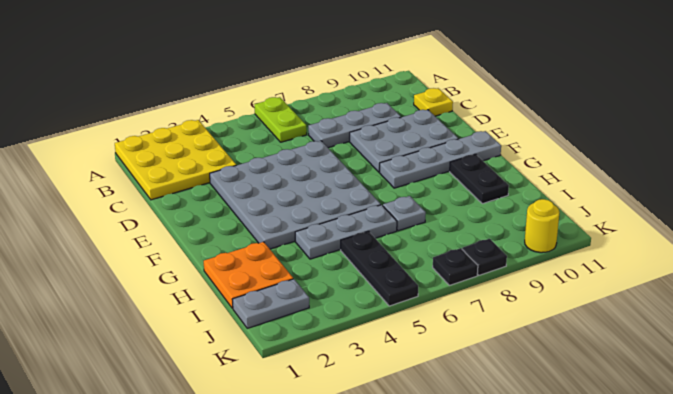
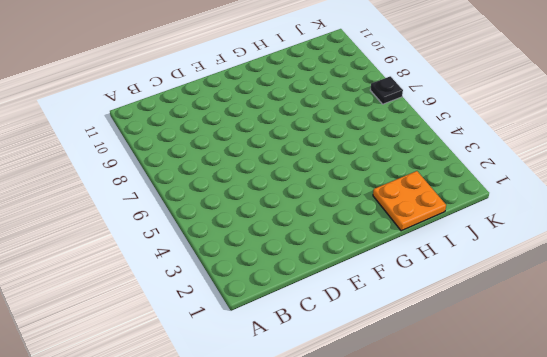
none -> yellow 3x3 plate [115,120,236,200]
none -> lime 1x2 plate [255,97,307,142]
none -> grey 1x3 plate [308,103,401,148]

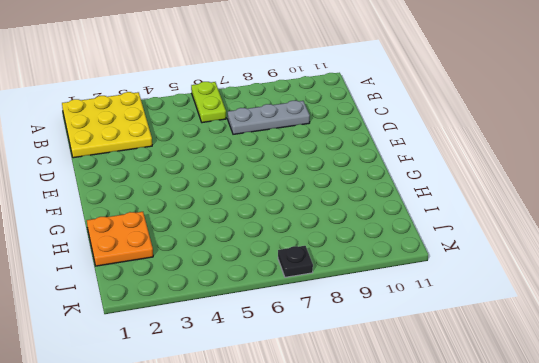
none -> yellow 1x1 plate [414,88,453,116]
none -> grey 4x4 plate [210,141,381,249]
none -> grey 2x3 plate [350,110,459,172]

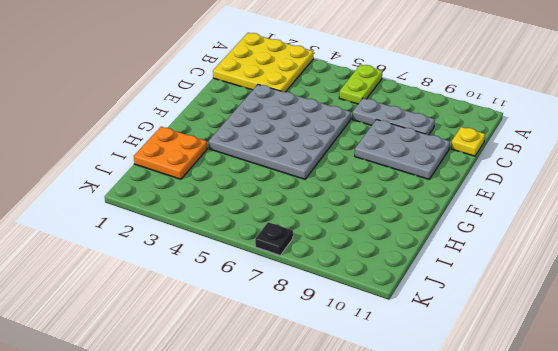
none -> grey 1x4 plate [379,131,501,188]
none -> black 1x2 plate [450,154,509,204]
none -> grey 1x3 plate [295,205,397,259]

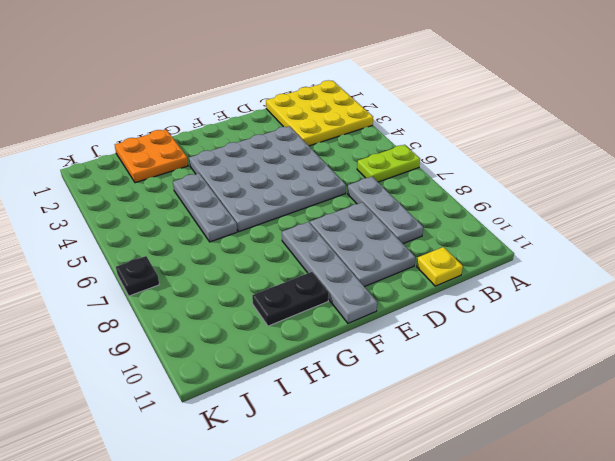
none -> grey 1x1 plate [383,196,426,231]
none -> black 1x3 plate [341,231,418,306]
none -> grey 1x2 plate [232,279,309,328]

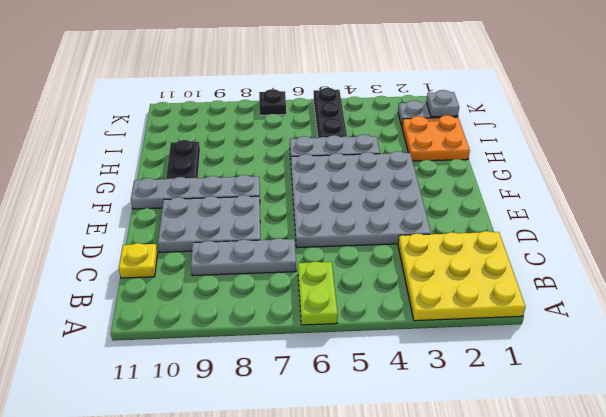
grey 1x1 plate [426,90,459,117] -> grey 1x1 plate moved to [383,196,426,231]
none -> black 1x1 plate [462,239,507,275]
none -> yellow 1x1 round brick [525,199,560,253]

